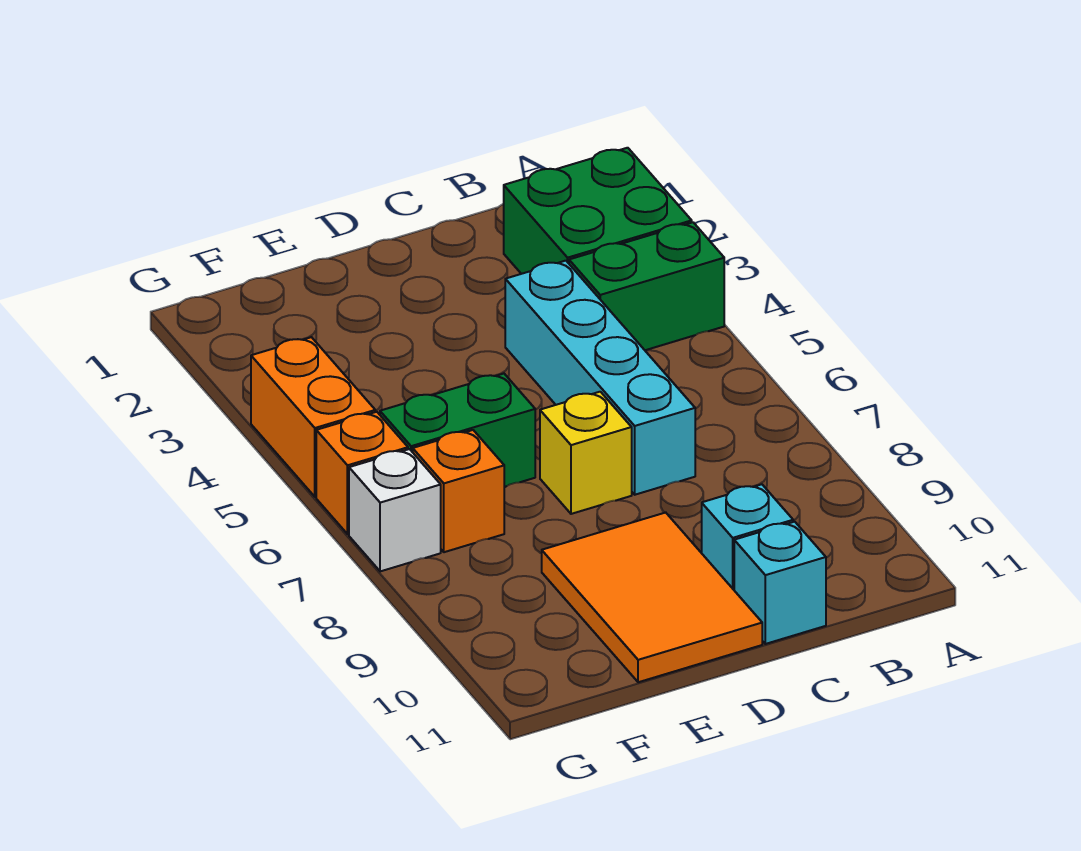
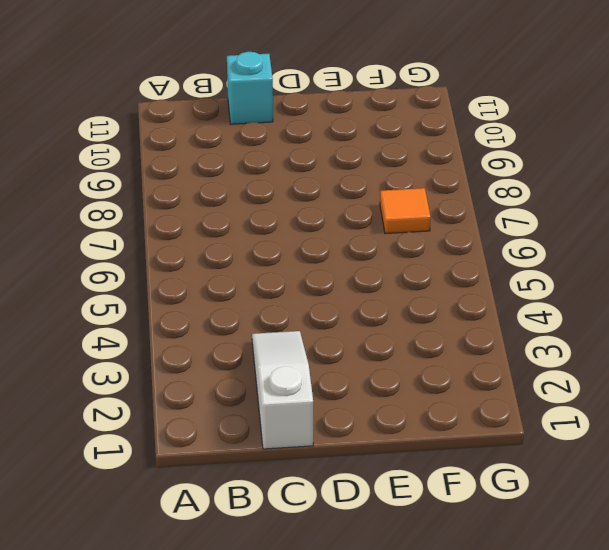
white 1x3 slope [252,331,313,449] -> none
orange 1x1 tile [380,188,431,234] -> orange 1x1 brick [413,430,504,552]
none -> green 2x2 brick [504,148,692,274]
none -> green 1x2 brick [569,222,724,350]
none -> cyan 1x4 brick [505,261,695,495]

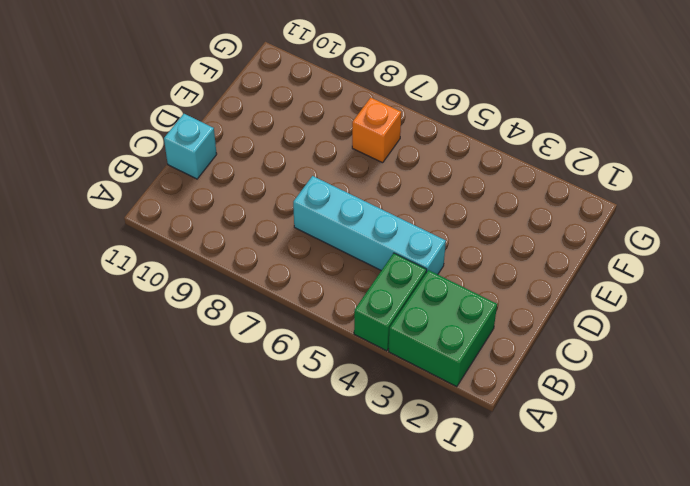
none -> cyan 1x1 brick [702,484,793,590]
none -> yellow 1x1 brick [540,392,632,514]
none -> orange 2x3 tile [542,513,762,682]

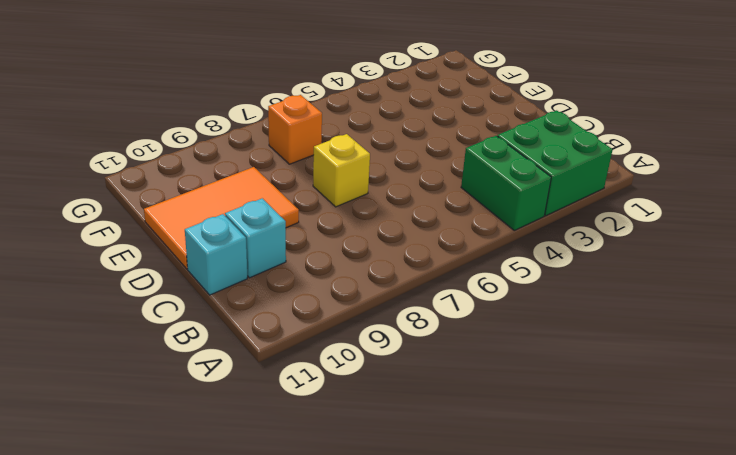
none -> cyan 1x4 brick [505,261,695,495]
none -> green 1x2 brick [380,374,535,487]
none -> orange 1x2 brick [251,337,375,497]

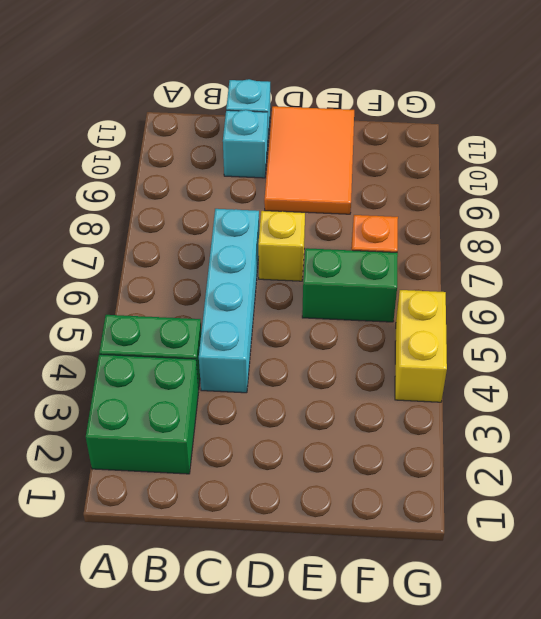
yellow 1x2 brick [395,290,447,402] -> orange 1x2 brick [251,337,375,497]
none -> orange 1x1 brick [316,412,408,534]
none -> white 1x1 brick [349,449,441,571]

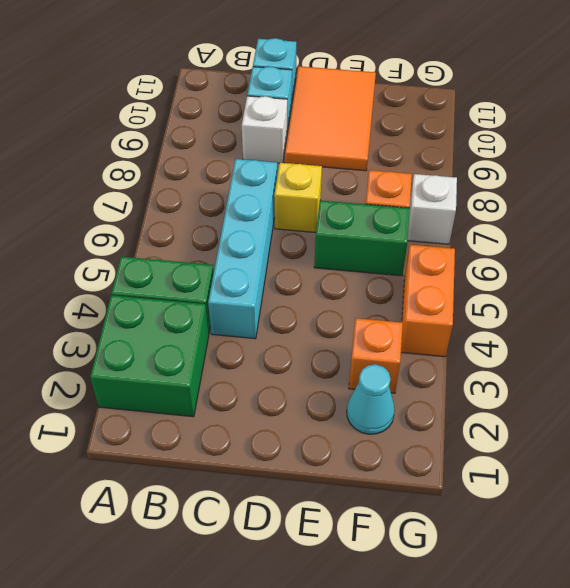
white 1x1 brick [242,96,287,163] -> none
cyan 1x1 cone [347,364,395,434] -> none
orange 1x1 brick [349,318,403,393] -> orange 1x1 brick moved to [316,412,408,534]

